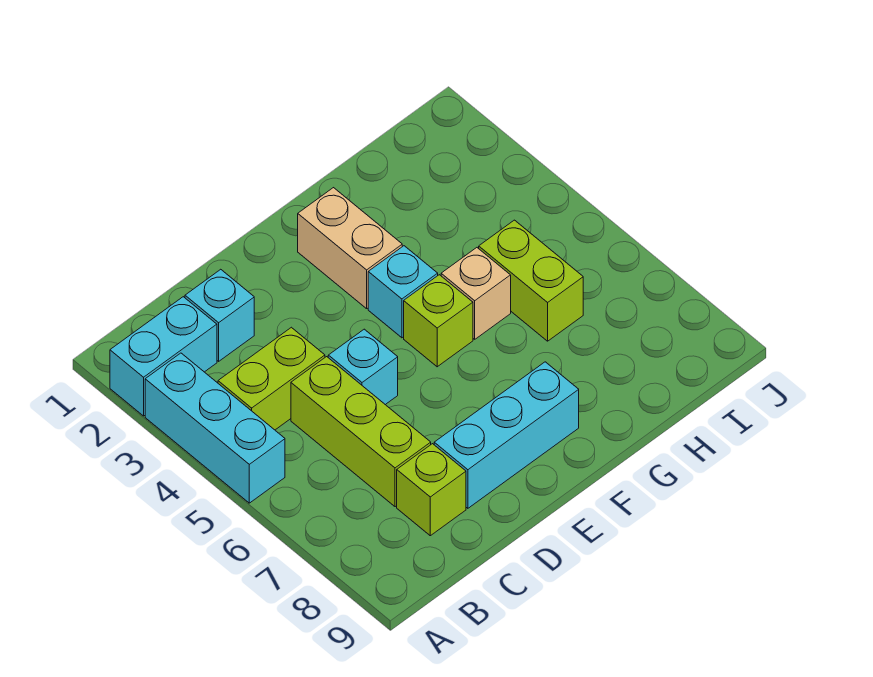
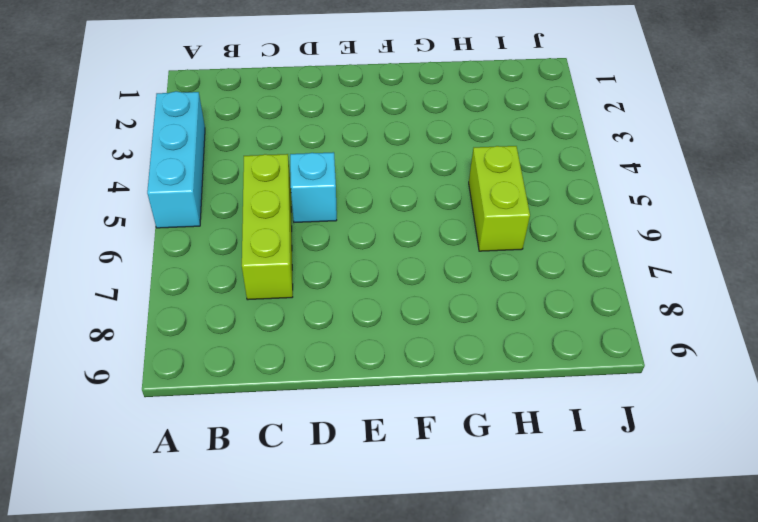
none -> cyan 1x2 brick [110,297,217,416]
none -> lime 1x2 brick [218,327,325,430]
none -> cyan 1x1 brick [185,269,254,361]

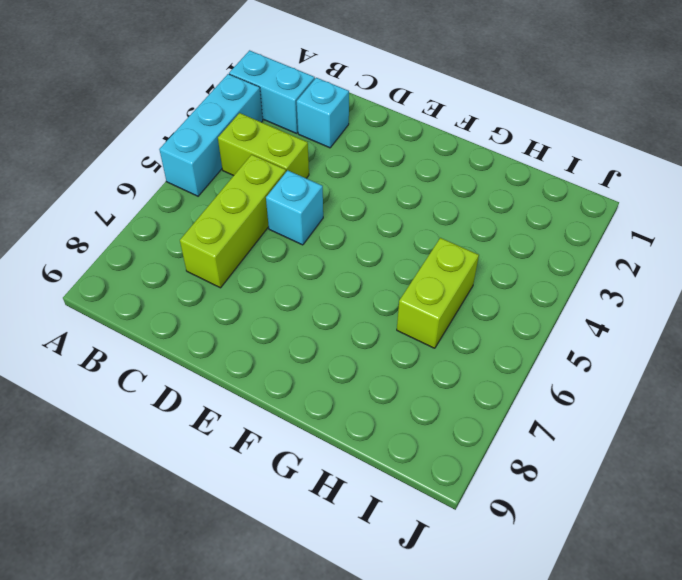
none -> lime 1x1 brick [397,444,466,536]
none -> cyan 1x3 brick [434,362,579,508]
none -> tan 1x2 brick [298,188,402,309]

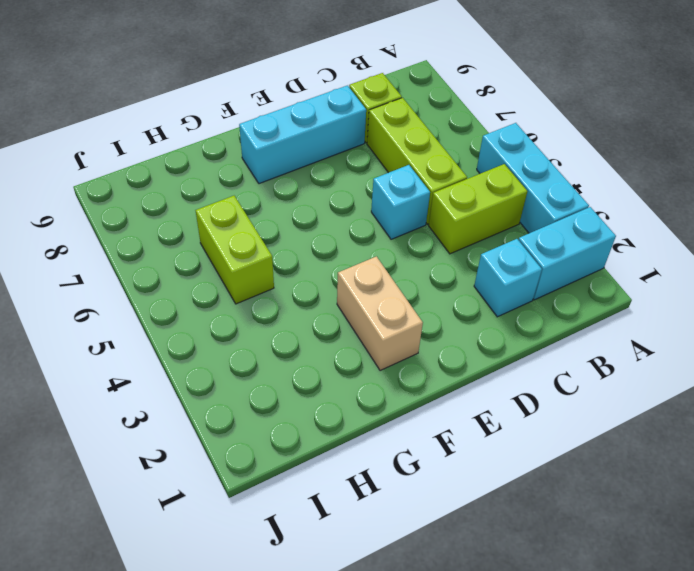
none -> cyan 1x1 brick [368,246,438,338]
none -> lime 1x1 brick [404,275,473,367]
none -> tan 1x1 brick [441,248,511,339]

